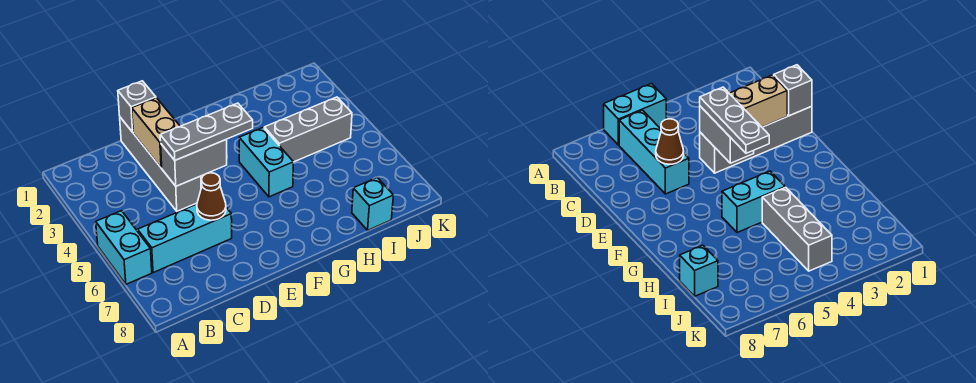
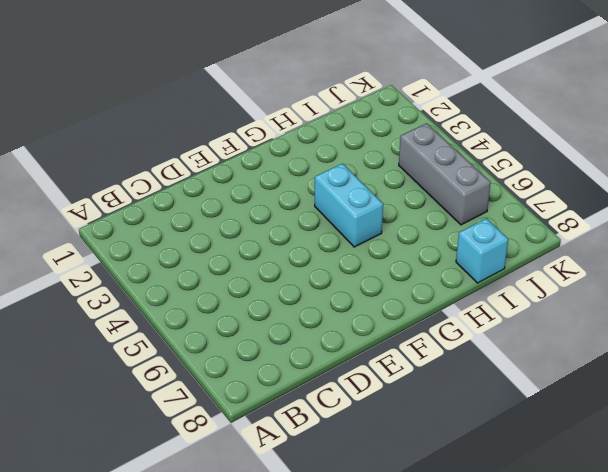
grey 1x3 brick [399,123,491,225] -> grey 1x3 brick turned to [264,97,352,162]
none -> cyan 1x2 brick [96,211,152,284]
none -> cyan 1x3 brick [138,204,232,273]

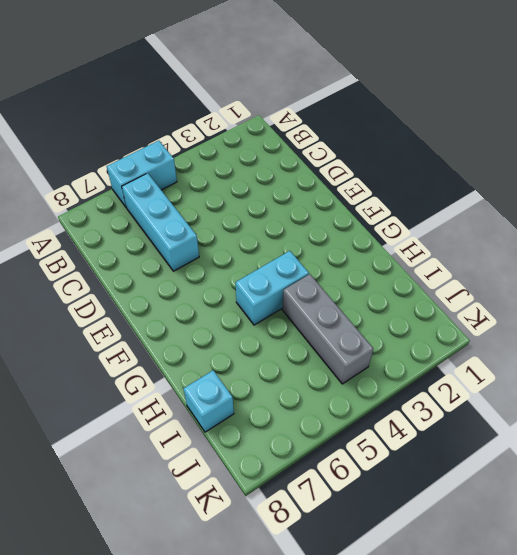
none -> grey 1x4 brick [120,117,201,211]
none -> grey 1x1 brick [118,81,156,132]

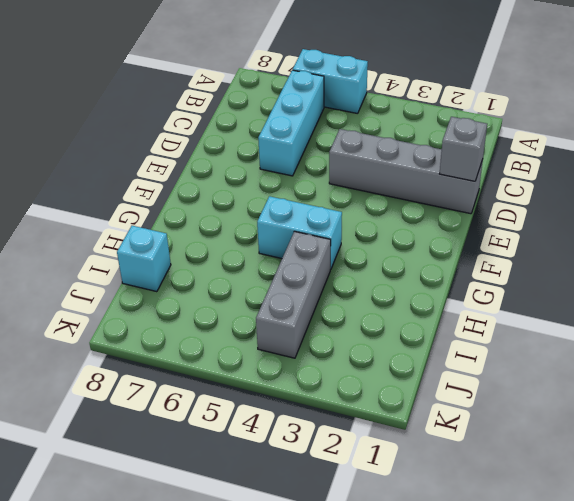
none -> tan 1x2 brick [132,98,180,168]
none -> grey 1x2 brick [161,139,227,186]

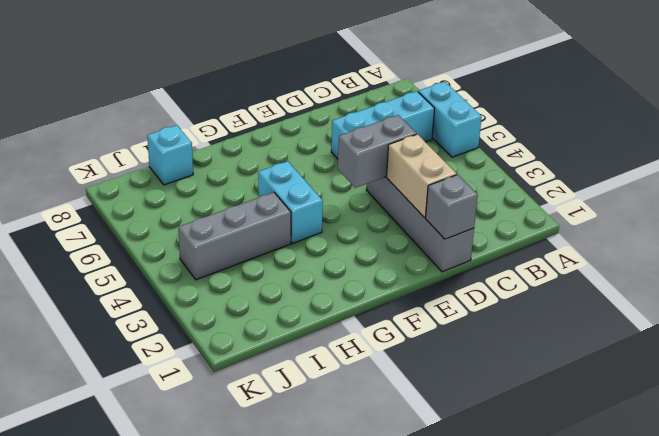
none -> brown 1x1 cone [197,173,226,220]
none -> grey 1x3 plate [160,103,253,160]

